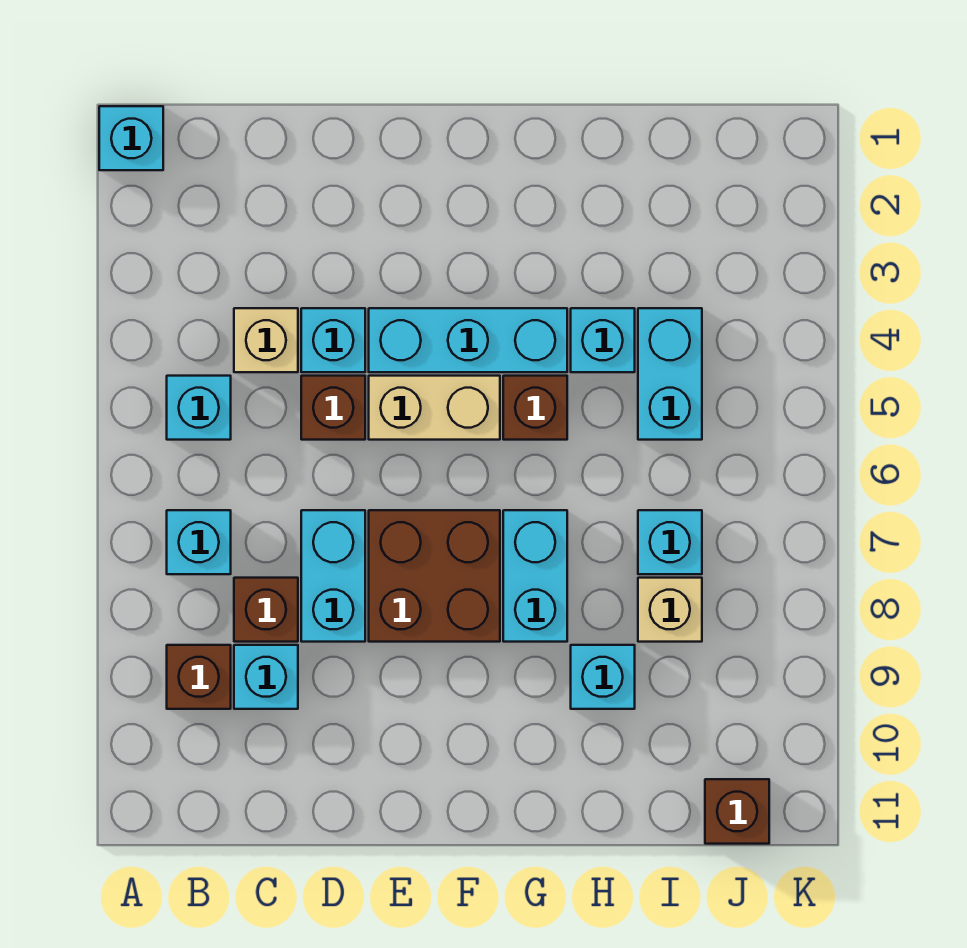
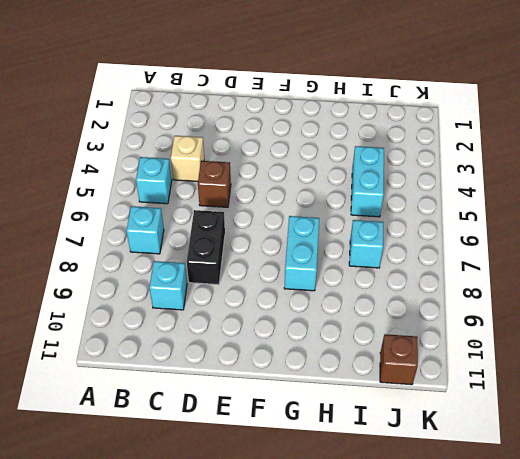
black 1x2 brick [187,210,225,285] -> cyan 1x2 brick [301,510,365,642]
none -> cyan 1x1 brick [99,106,163,170]
none -> brown 1x1 brick [167,645,231,709]
none -> brown 1x1 brick [234,578,298,642]

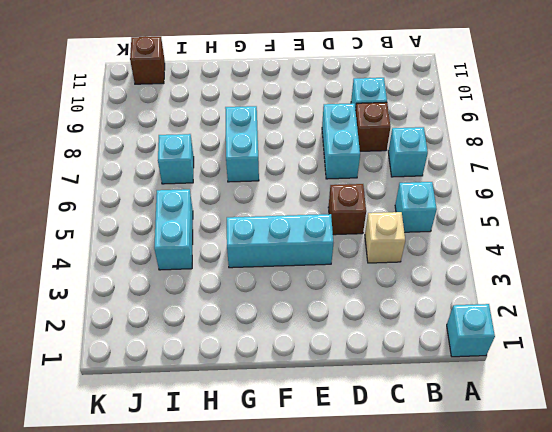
none -> brown 1x1 brick [167,645,231,709]
none -> cyan 1x1 brick [301,308,365,372]
none -> tan 1x2 brick [369,376,500,440]

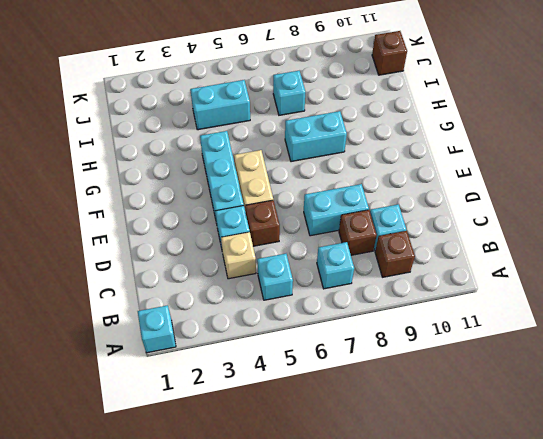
none -> brown 2x2 brick [369,510,500,642]
none -> brown 1x1 brick [503,376,567,440]
none -> cyan 1x1 brick [571,308,635,372]

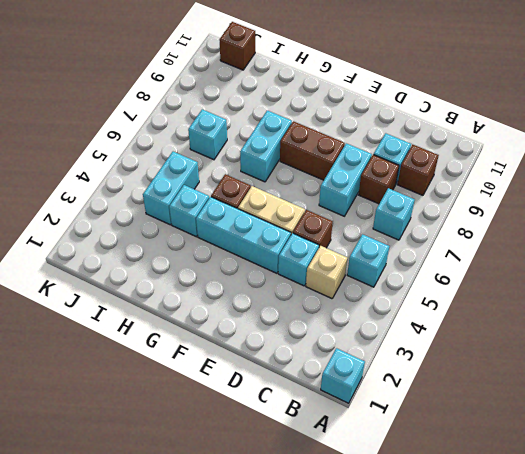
brown 1x2 brick [280,121,345,180] -> brown 2x2 brick [369,510,500,642]
none -> cyan 1x1 brick [571,645,635,709]
none -> tan 1x1 brick [638,578,702,642]

